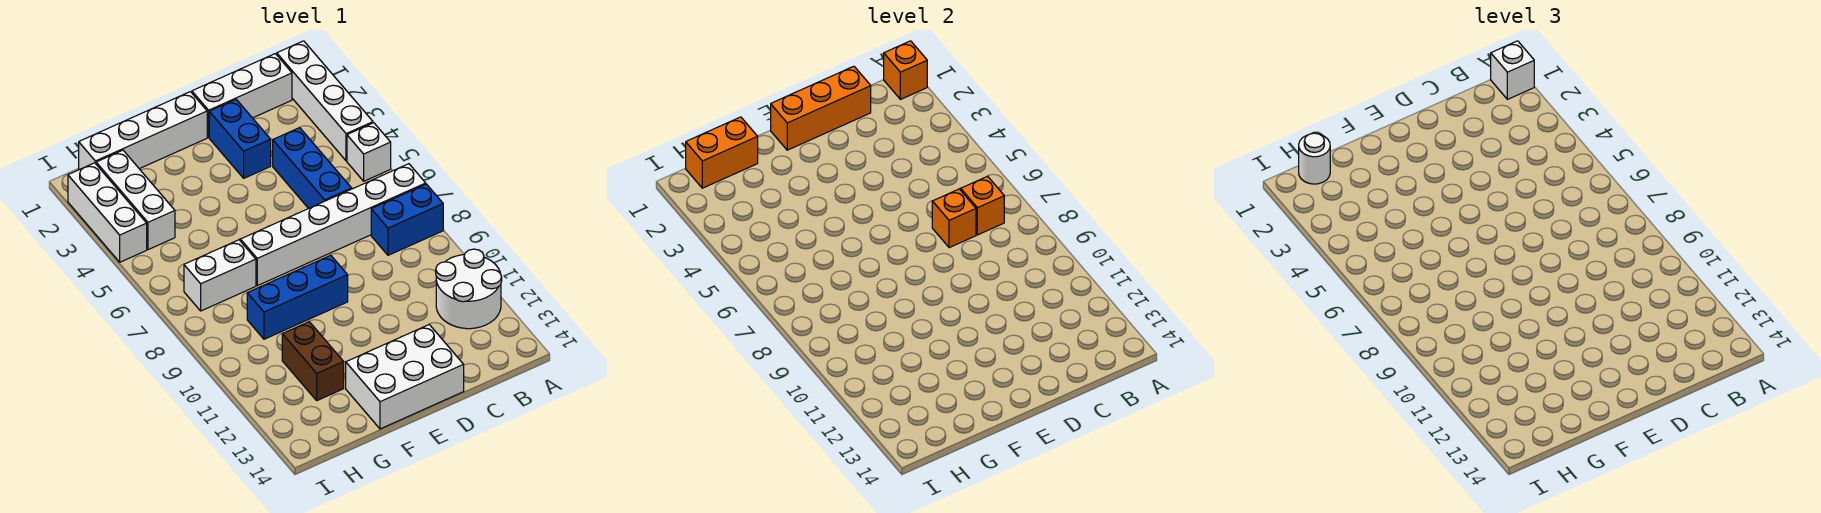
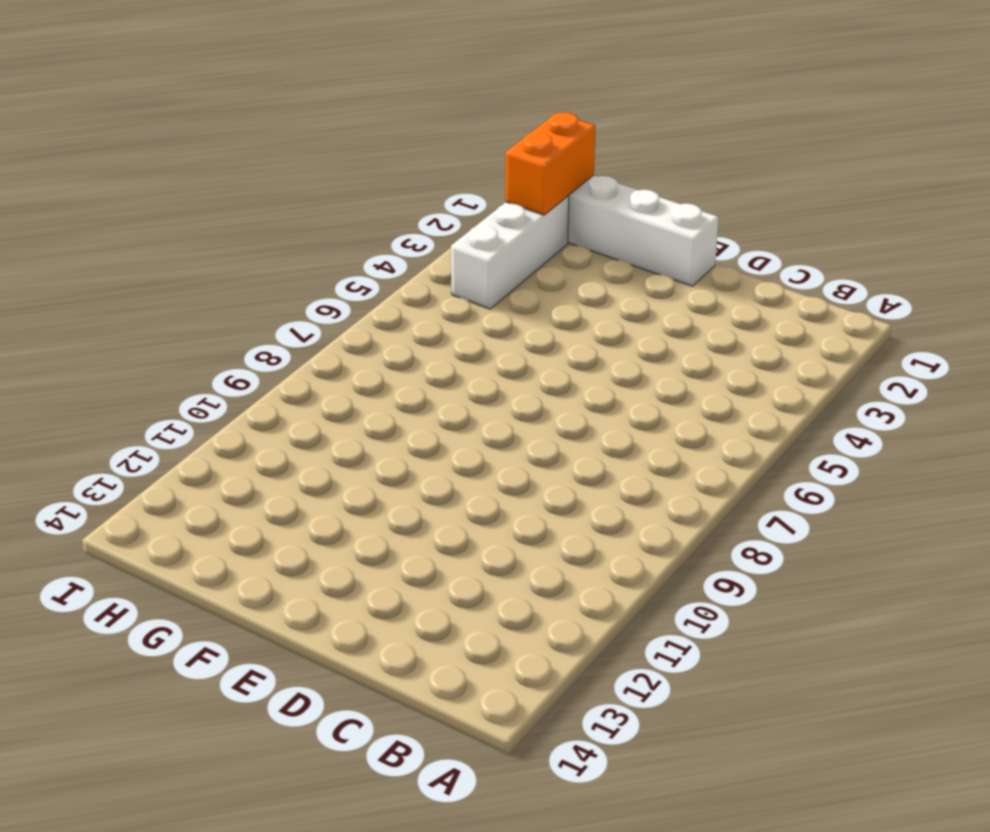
orange 1x2 brick [506,112,595,215] -> orange 1x2 brick turned to [686,117,758,188]
none -> white 1x4 brick [277,41,373,161]
none -> white 1x1 brick [347,123,391,181]
none -> white 1x6 brick [240,164,426,286]

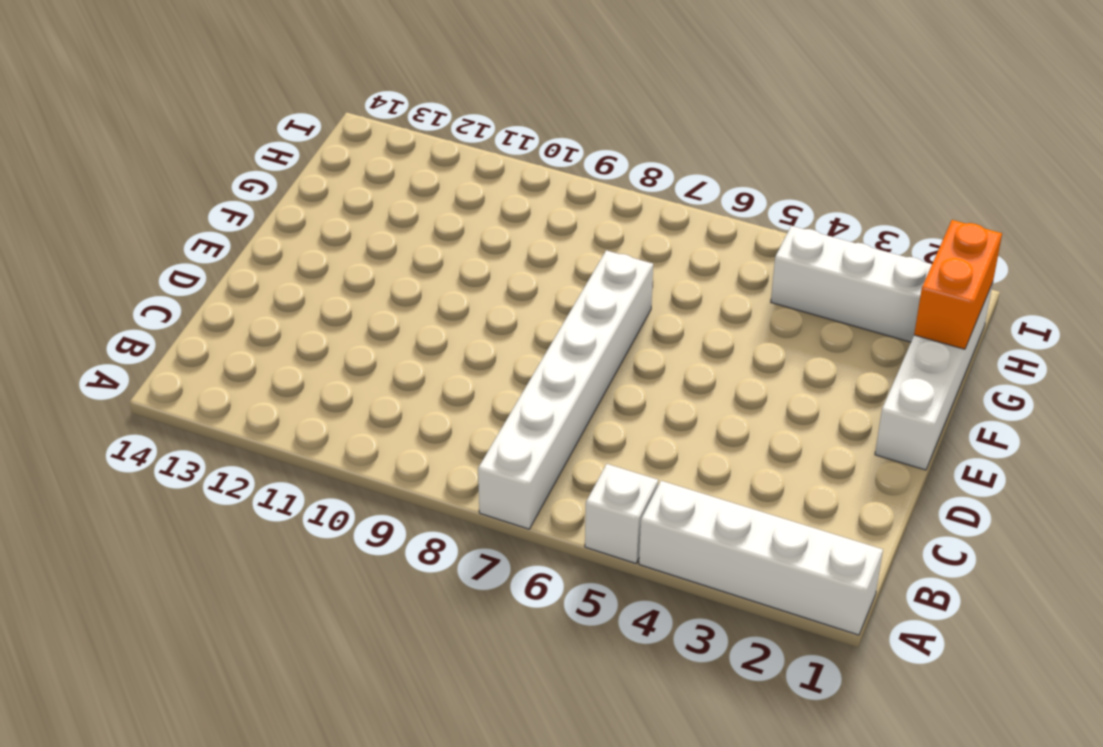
none -> blue 1x2 brick [371,184,443,255]
none -> white 2x2 round brick [436,249,502,329]
none -> white 1x3 brick [192,54,292,137]

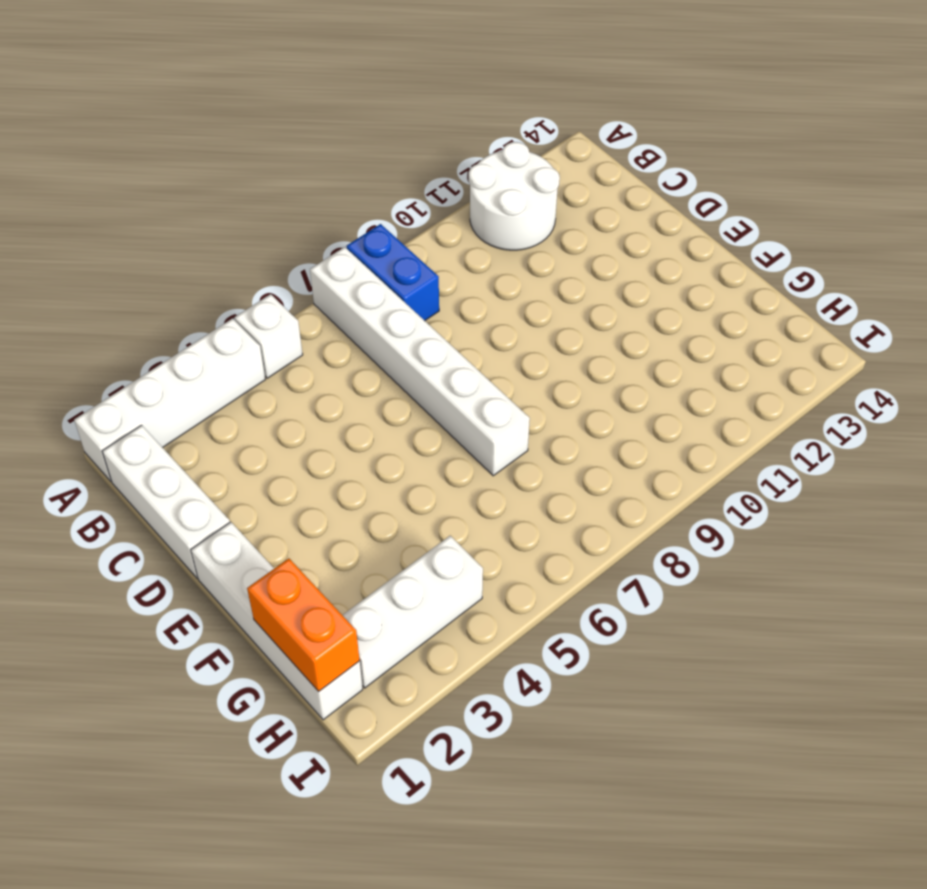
none -> blue 1x3 brick [273,128,352,209]
none -> blue 1x2 brick [209,100,271,178]
none -> white 2x3 brick [346,325,464,429]

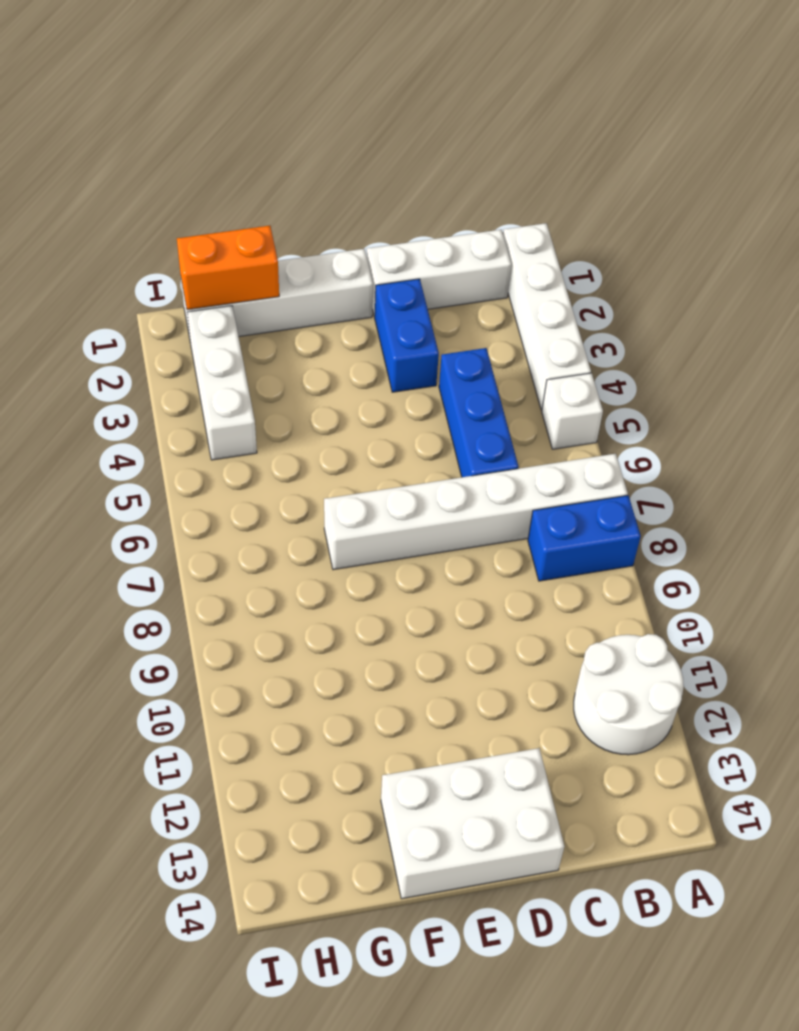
none -> blue 1x3 brick [247,255,348,339]
none -> white 1x2 brick [184,240,256,311]
none -> brown 1x2 brick [282,322,344,400]

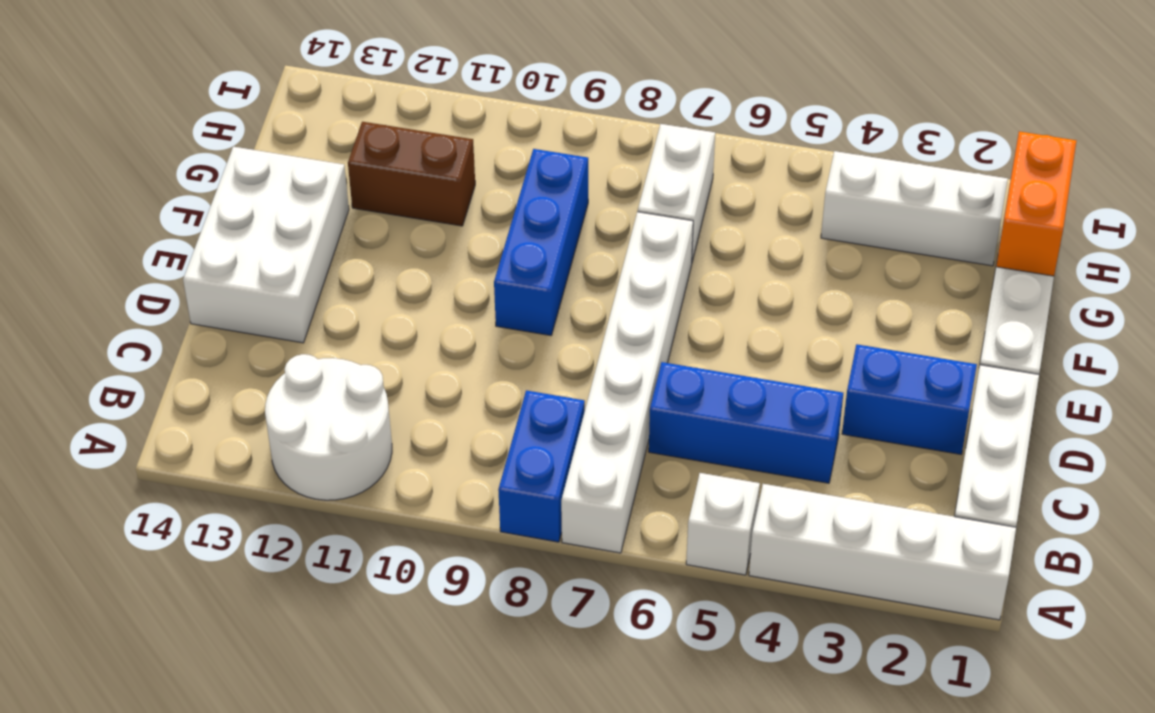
none -> white 1x3 brick [68,163,147,262]
none -> orange 1x1 brick [884,41,927,99]
none -> orange 1x1 brick [961,176,1004,235]

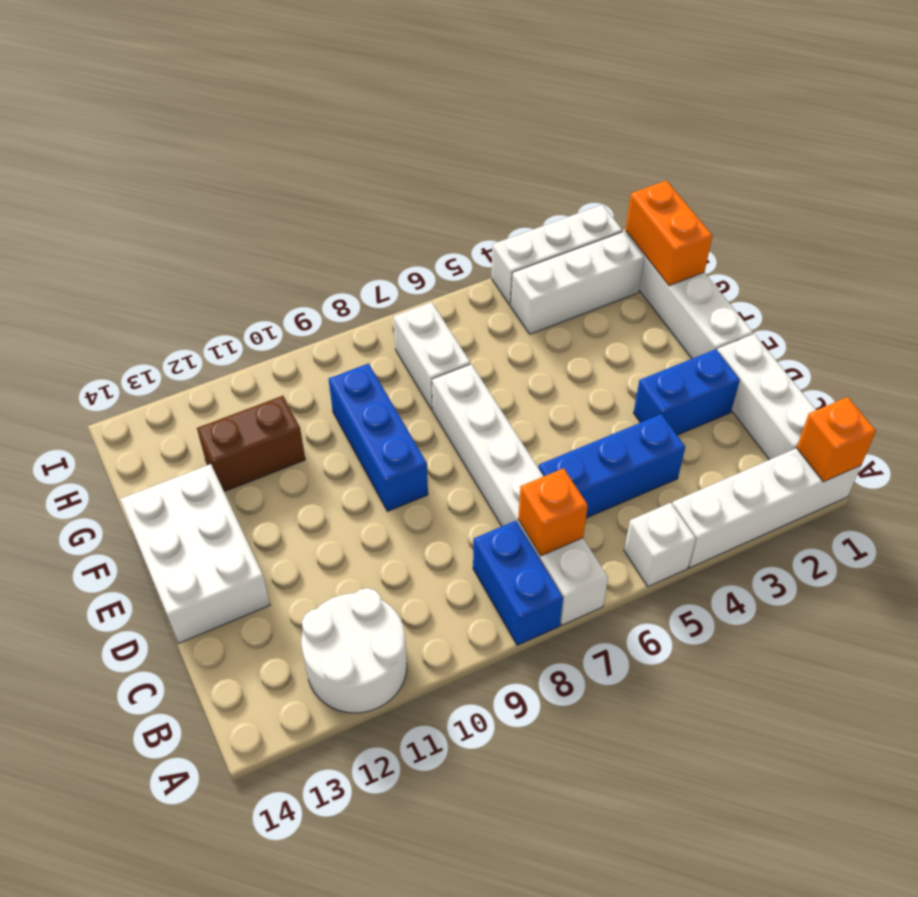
none -> orange 1x3 brick [771,66,871,150]
none -> orange 1x1 brick [932,189,976,248]
none -> white 1x1 brick [1491,41,1534,99]

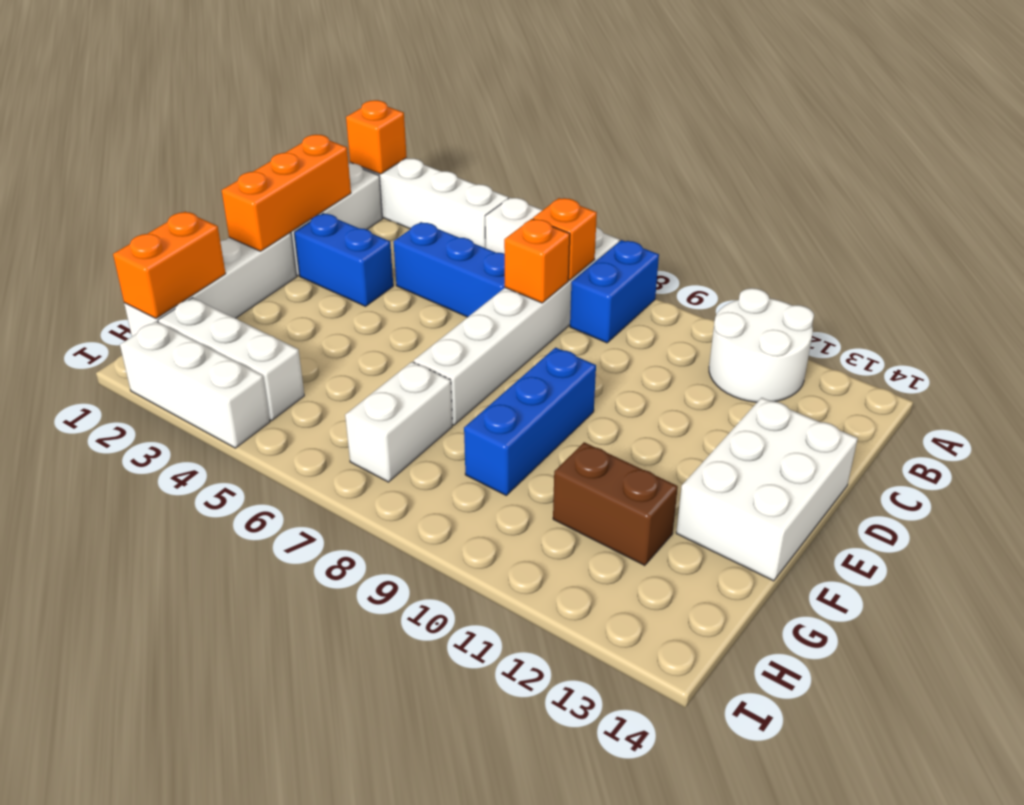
none -> white 1x1 brick [1491,41,1534,99]
none -> white 1x1 round brick [1299,133,1330,184]

